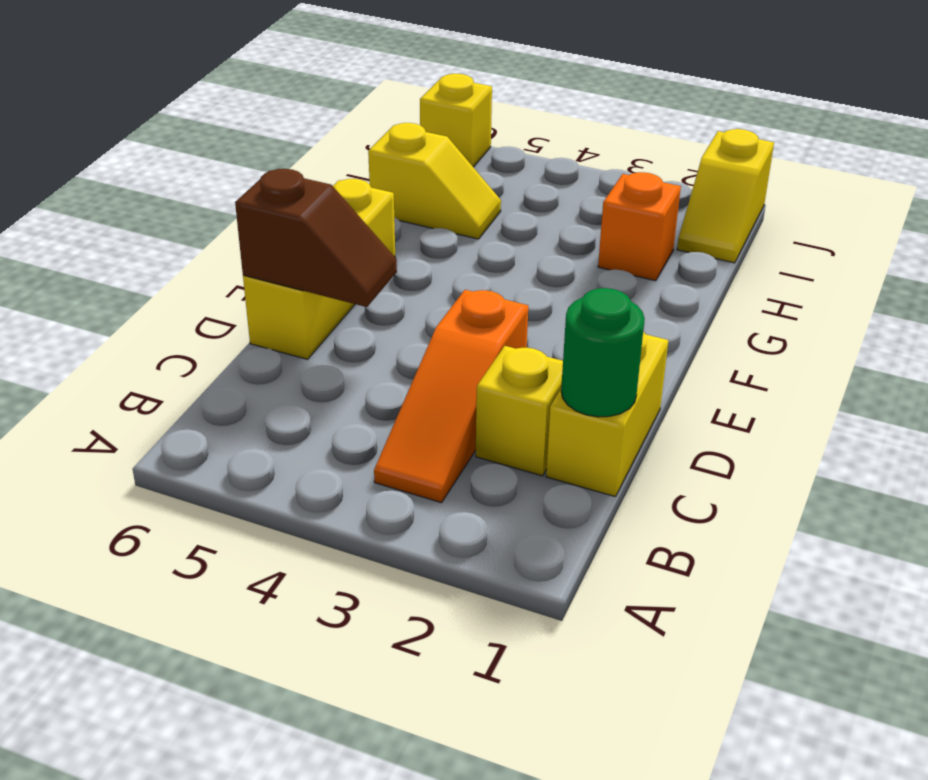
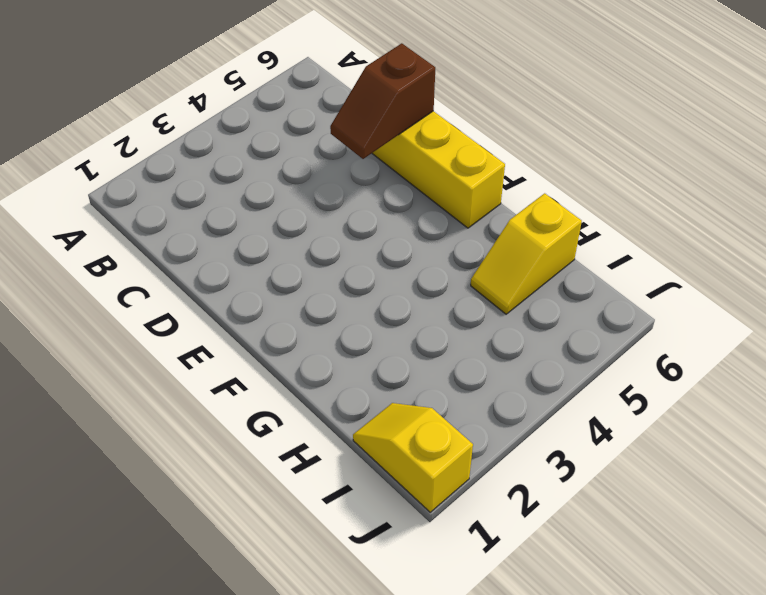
none -> orange 1x3 slope [374,290,528,503]
none -> yellow 1x2 brick [546,332,668,497]

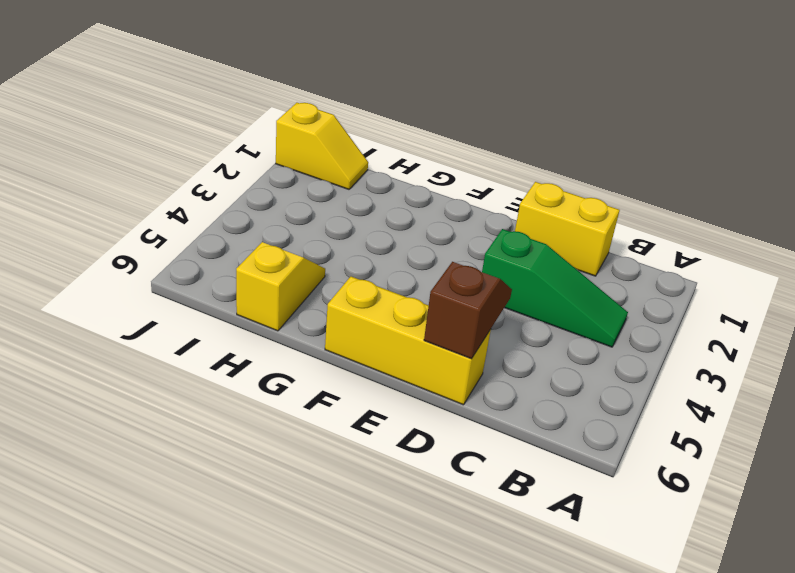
green 1x3 slope [482,229,628,347] -> orange 1x3 slope [374,290,528,503]
none -> yellow 1x1 brick [476,346,563,476]
none -> orange 1x1 brick [598,172,681,281]

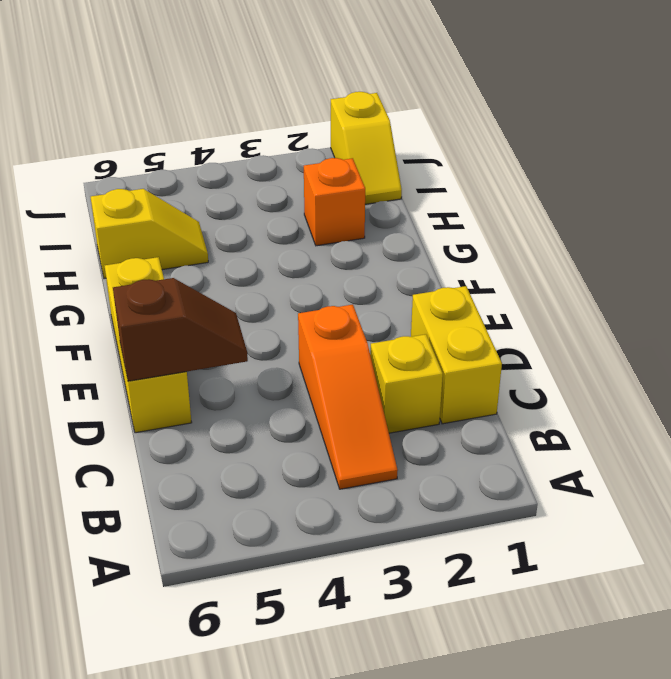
none -> yellow 1x1 brick [420,74,492,167]
none -> green 1x1 round brick [561,288,645,417]

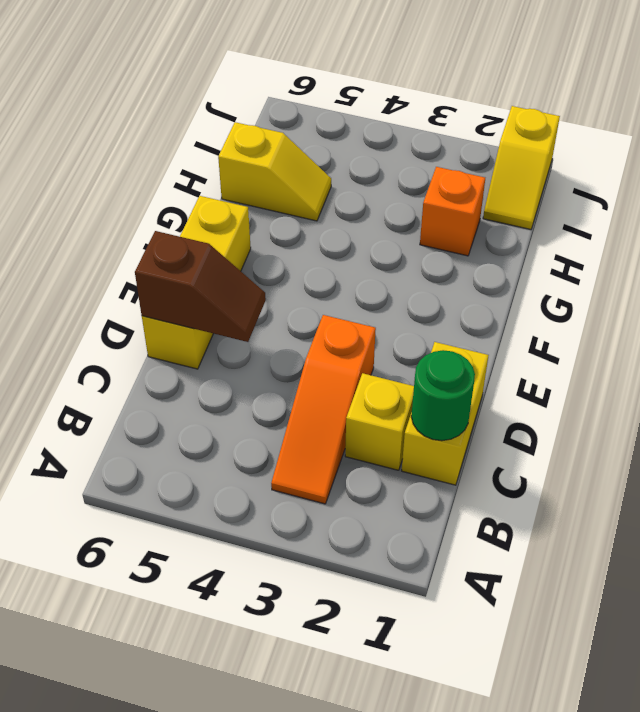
none -> yellow 1x1 brick [420,74,492,167]

